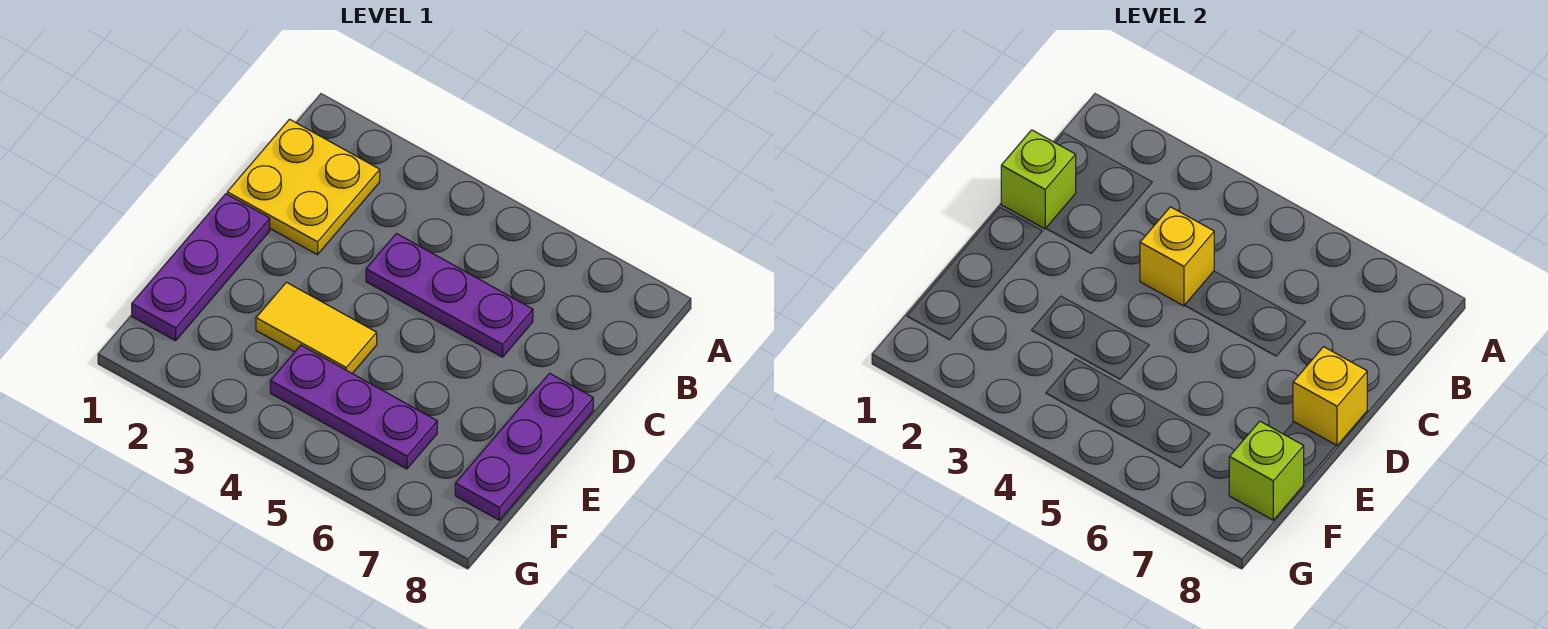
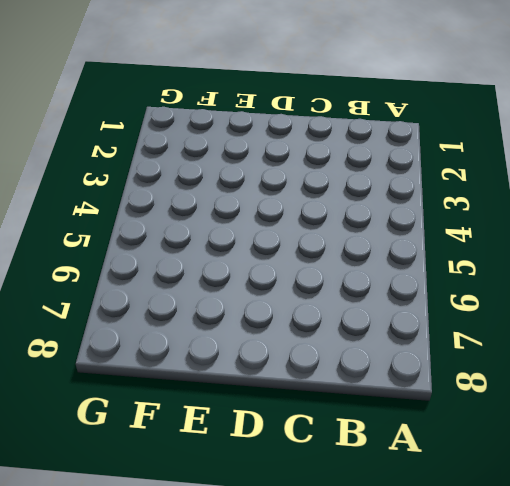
none -> yellow 2x2 plate [227,119,380,255]
none -> purple 1x3 plate [366,234,533,357]

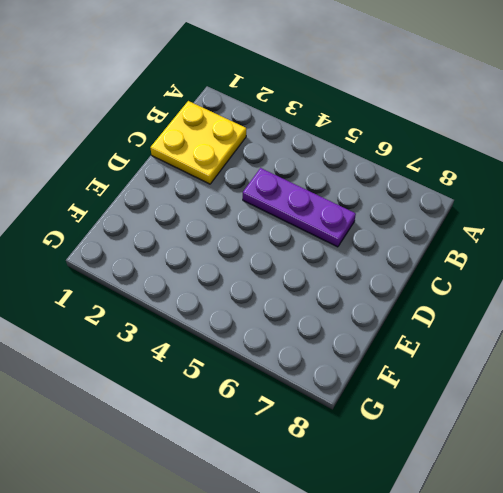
none -> purple 1x3 plate [132,194,270,341]
none -> purple 1x3 plate [455,373,593,520]

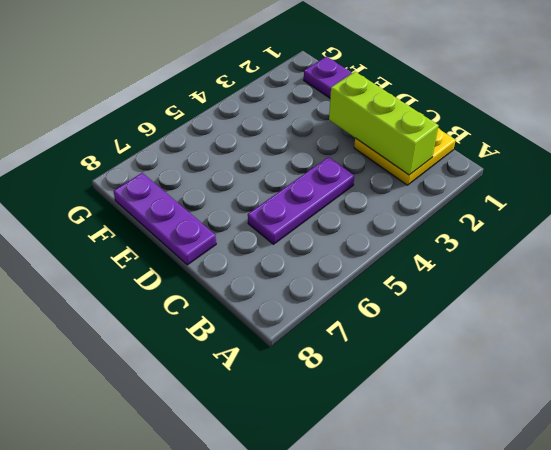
lime 1x3 brick [329,72,439,175] -> none
none -> yellow 1x2 tile [256,282,377,373]
none -> purple 1x3 plate [270,345,437,469]

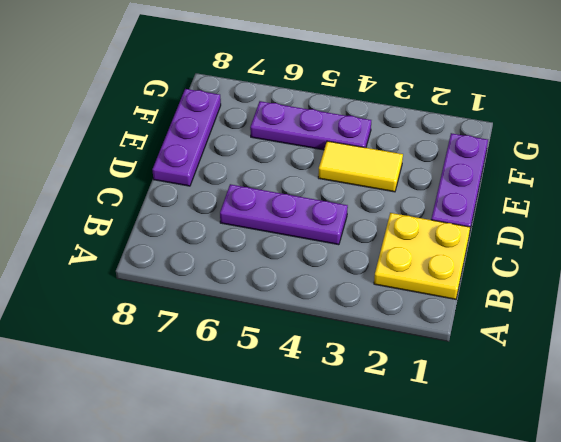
none -> lime 1x1 brick [1001,130,1076,229]
none -> yellow 1x1 brick [1140,207,1214,306]

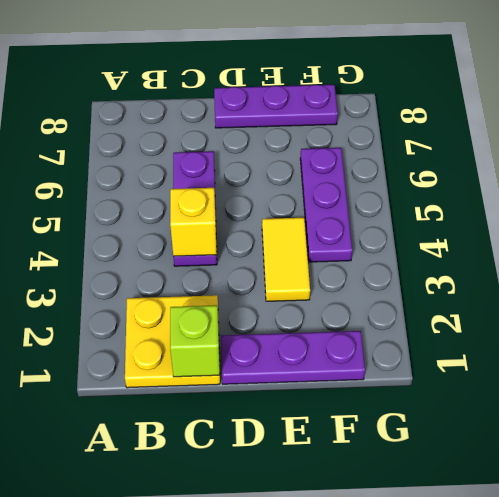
none -> yellow 1x1 brick [1293,347,1367,446]
none -> lime 1x1 brick [1229,421,1304,520]

